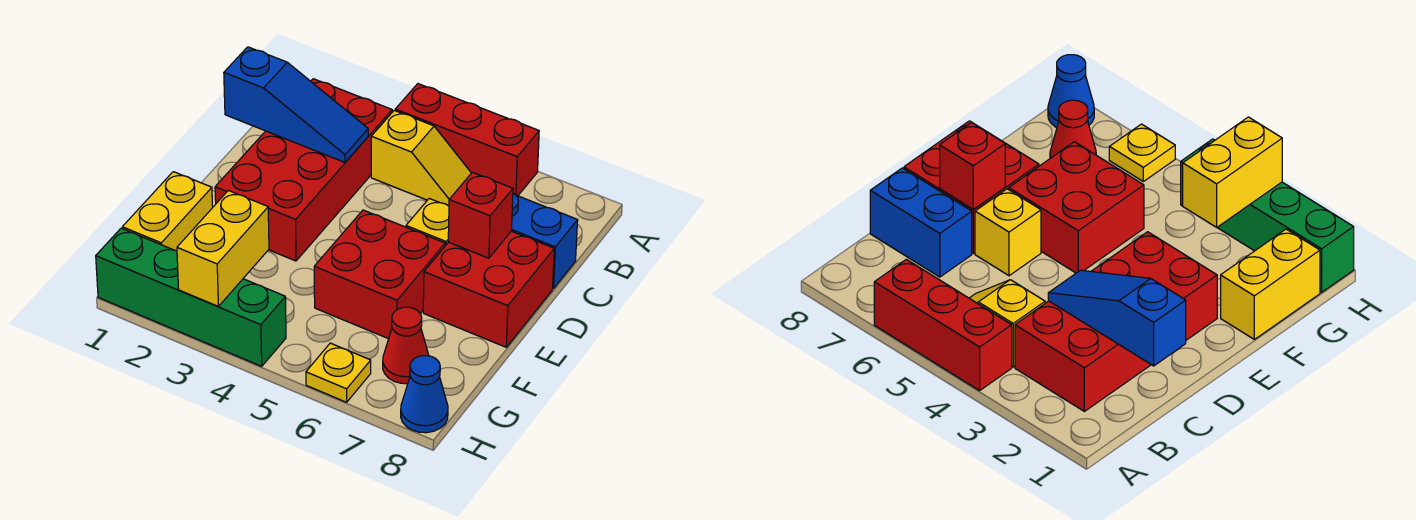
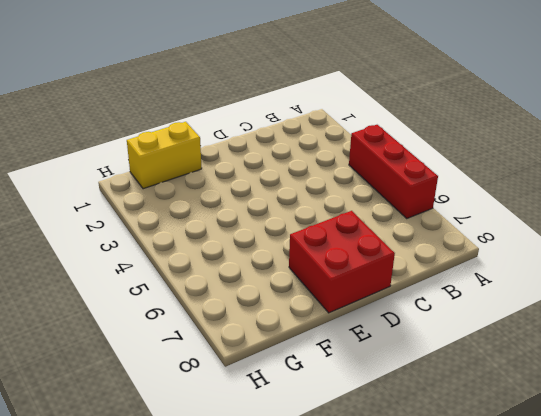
none -> red 2x4 brick [215,79,392,261]
none -> yellow 1x2 slope [371,110,471,206]
none -> blue 1x2 brick [512,194,578,289]

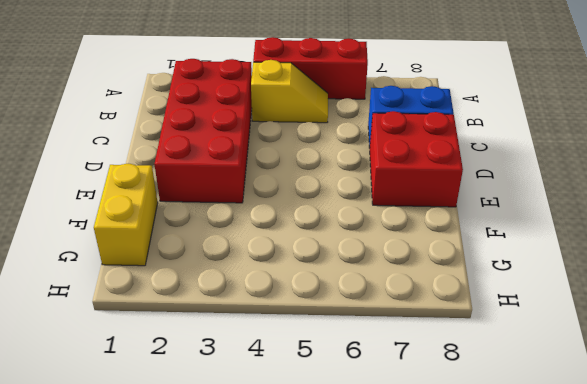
none -> yellow 1x1 brick [406,199,449,246]
none -> red 2x2 brick [314,210,445,339]
none -> red 1x1 cone [383,307,429,384]

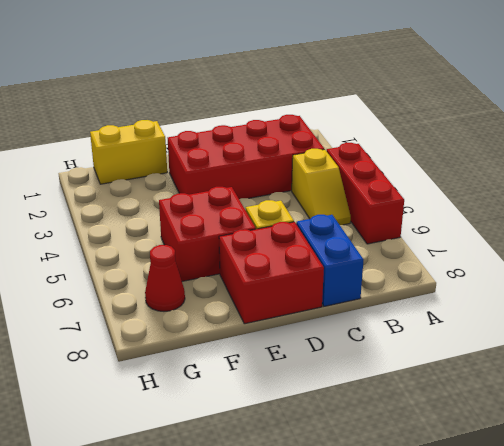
none -> green 1x4 brick [96,228,286,366]
none -> yellow 1x1 plate [306,343,371,402]
none -> blue 1x1 cone [401,356,448,433]

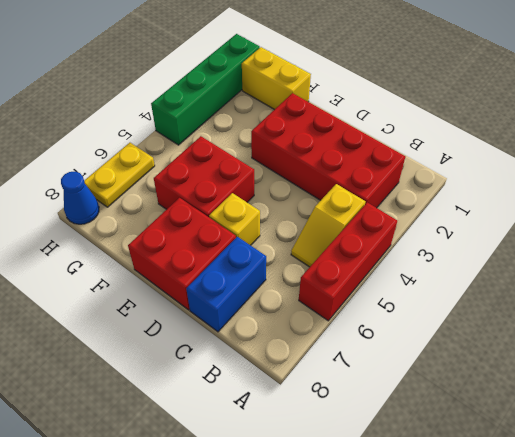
yellow 1x2 plate [84,143,155,207] -> yellow 1x1 plate [306,343,371,402]
none -> red 1x1 cone [383,307,429,384]
none -> blue 1x3 slope [224,47,368,162]
none -> red 1x1 brick [448,172,513,258]

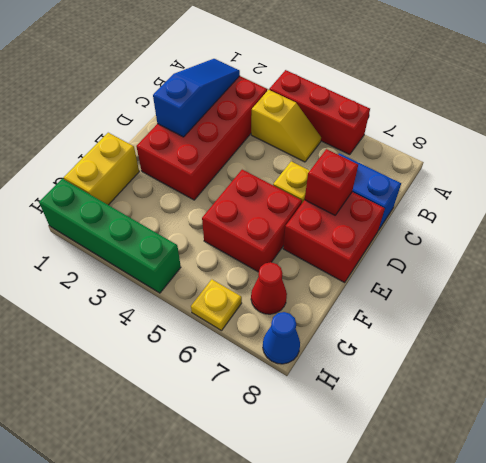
blue 1x3 slope [153,59,240,137] -> blue 1x3 slope turned to [224,47,368,162]
none -> yellow 1x2 brick [177,191,269,306]

